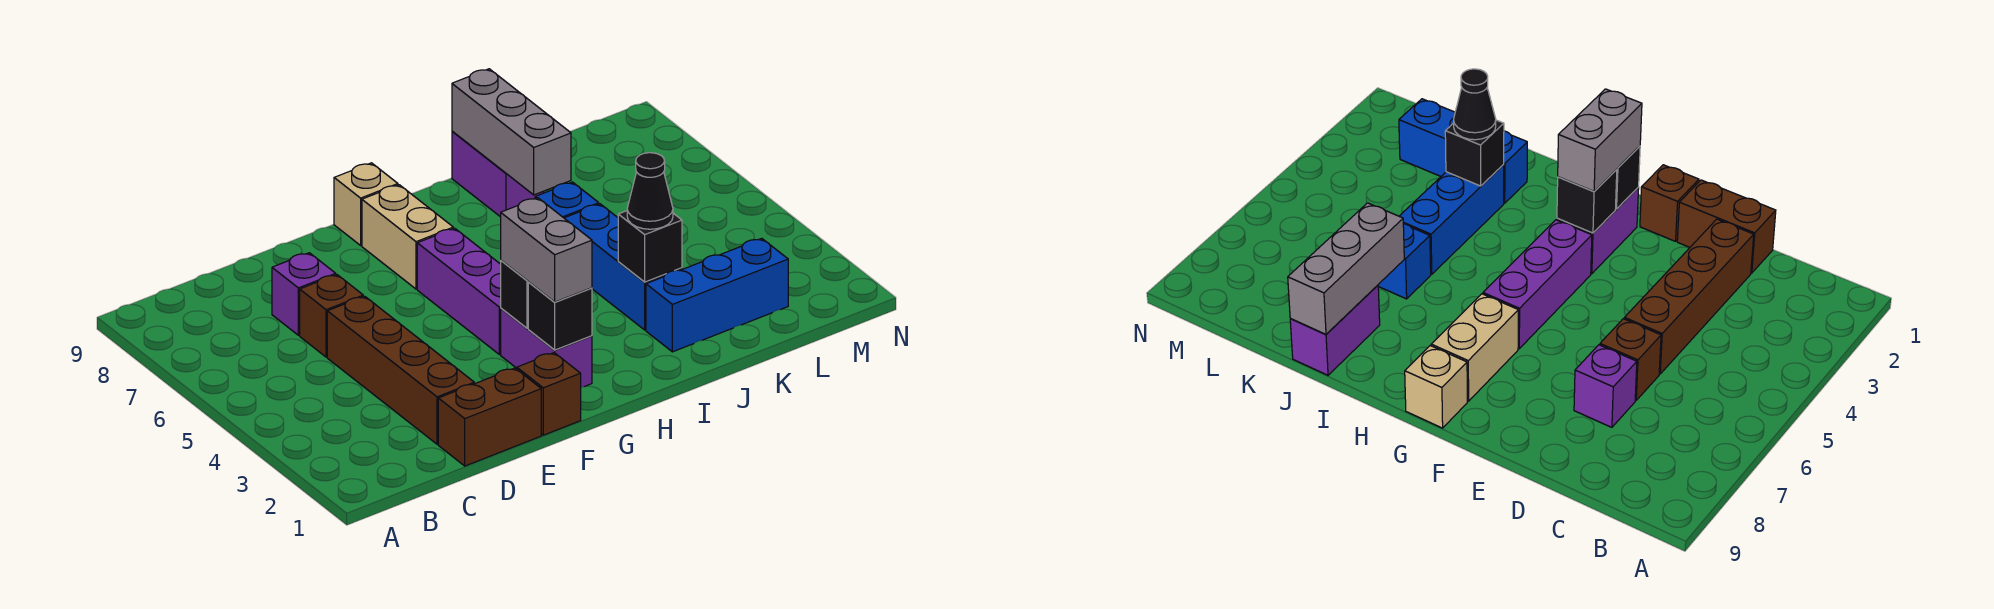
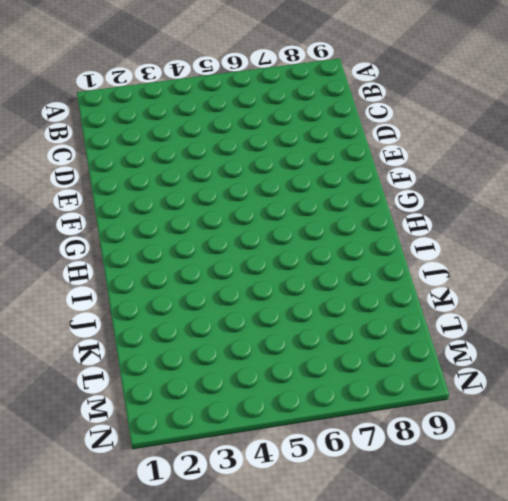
none -> brown 1x2 brick [438,368,541,466]
none -> brown 1x4 brick [327,296,474,444]
none -> brown 1x1 brick [300,275,363,357]

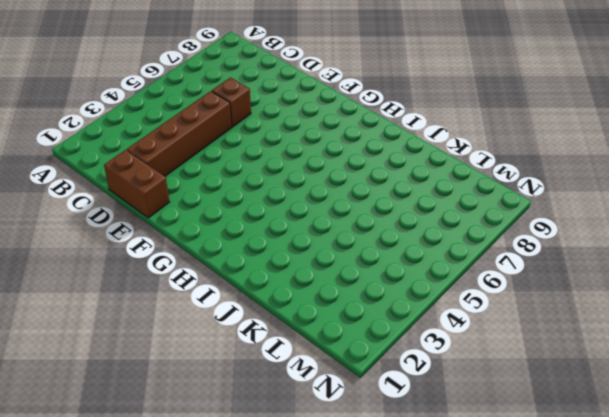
none -> purple 1x1 brick [272,253,336,335]
none -> brown 1x1 brick [517,353,581,435]
none -> purple 1x2 brick [501,308,592,387]

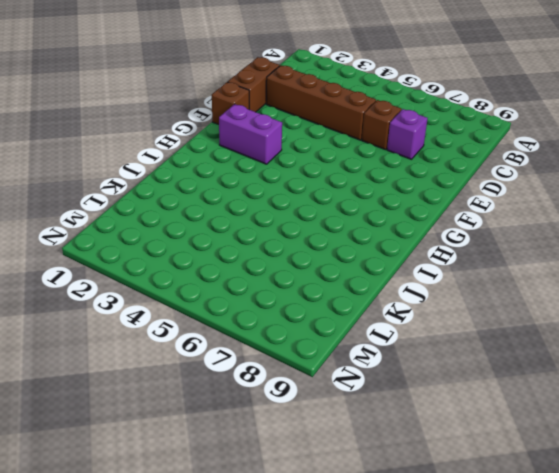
none -> purple 1x3 brick [417,228,501,354]
none -> tan 1x2 brick [362,185,453,289]
none -> tan 1x1 brick [334,163,398,245]

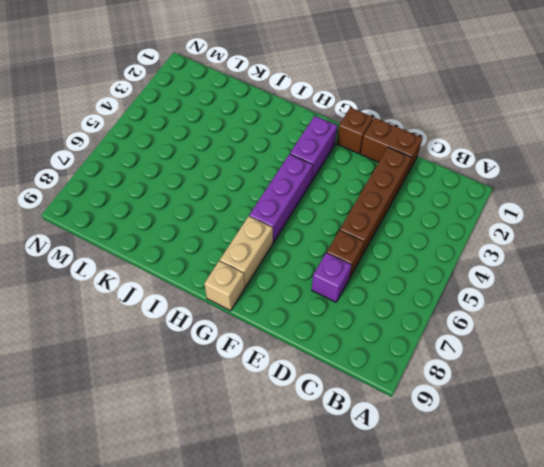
none -> blue 1x3 brick [646,238,788,352]
none -> blue 1x3 brick [564,204,682,330]
none -> blue 1x1 brick [535,182,599,218]

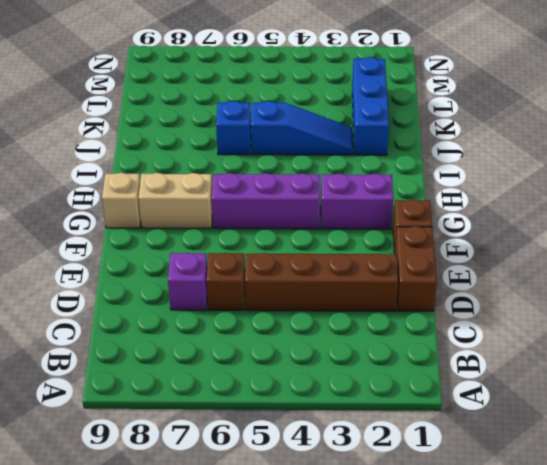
blue 1x3 slope [251,101,353,155] -> blue 1x3 brick [564,204,682,330]
none -> purple 1x2 brick [452,131,543,217]
none -> black 1x1 brick [528,282,592,350]
none -> black 1x1 brick [501,261,528,328]

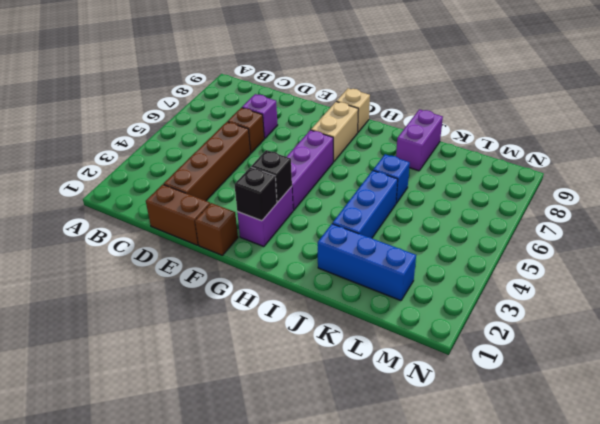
none -> black 1x1 brick [618,211,682,282]
none -> grey 1x3 brick [452,69,571,195]
none -> grey 1x2 brick [501,198,592,302]

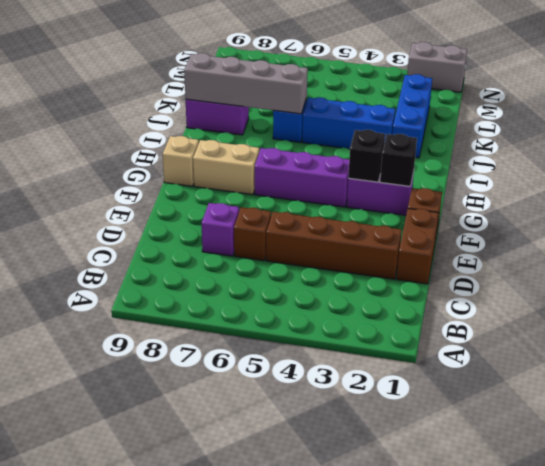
grey 1x4 brick [184,53,308,114] -> grey 1x3 brick [452,69,571,195]
grey 1x2 brick [407,42,467,92] -> grey 1x2 brick moved to [501,198,592,302]
none -> black 1x1 brick [618,211,682,282]
none -> black 1x1 cone [627,153,673,229]

